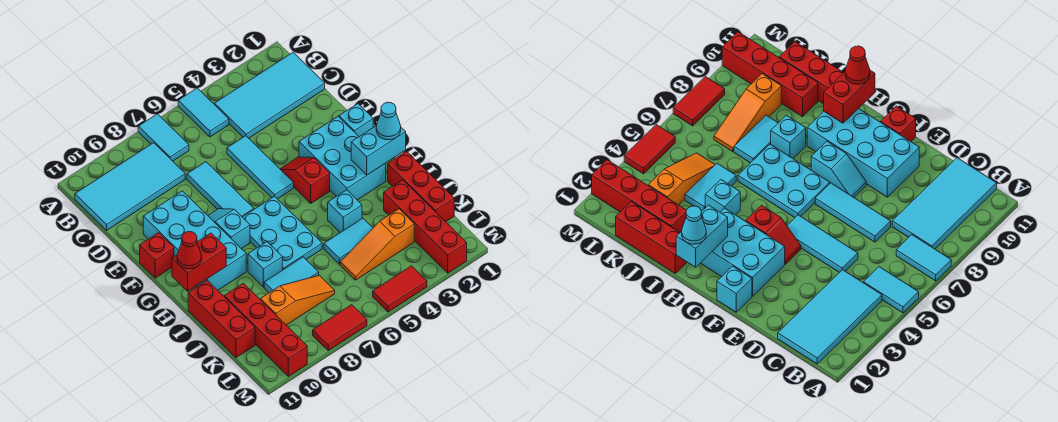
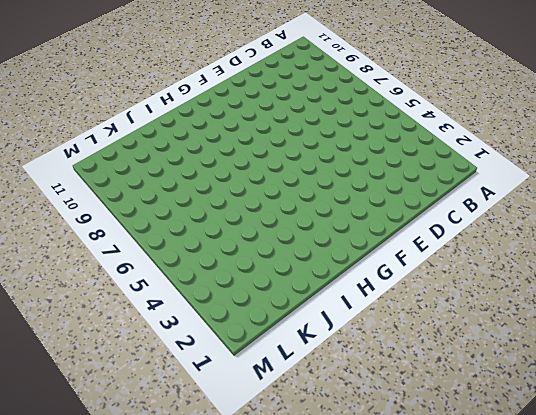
none -> cyan 1x2 tile [178,88,229,137]
none -> cyan 1x2 tile [138,114,189,161]
none -> cyan 2x4 tile [214,52,325,138]

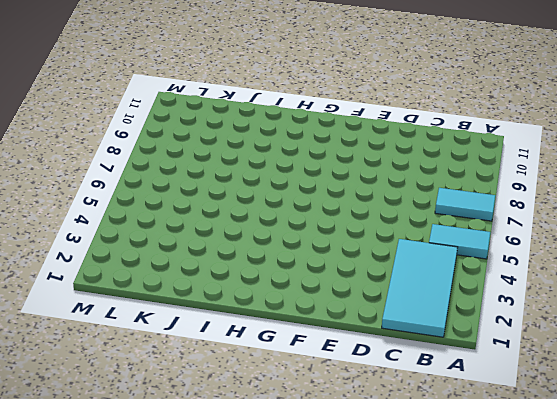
none -> cyan 2x4 tile [75,143,185,230]
none -> cyan 1x3 tile [227,136,294,199]
none -> cyan 1x3 tile [187,162,254,217]

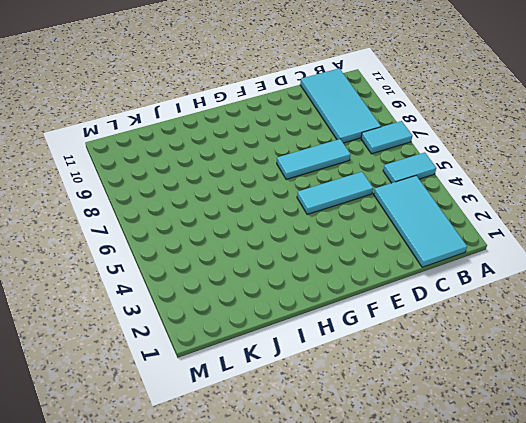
none -> cyan 2x4 brick [143,191,246,290]
none -> cyan 1x1 brick [339,104,373,137]
none -> cyan 2x3 brick [299,117,386,200]

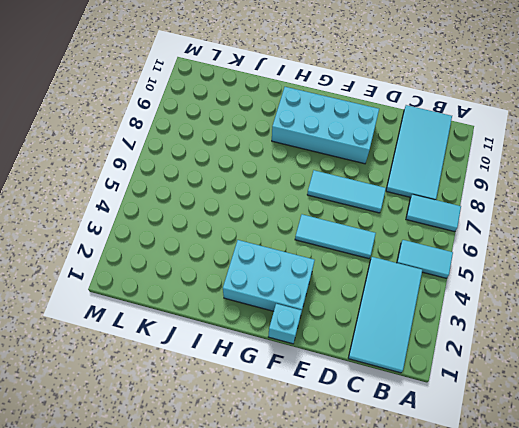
none -> red 1x2 slope [280,157,330,203]
none -> cyan 1x2 slope [208,209,250,249]
none -> red 1x1 brick [140,233,174,278]

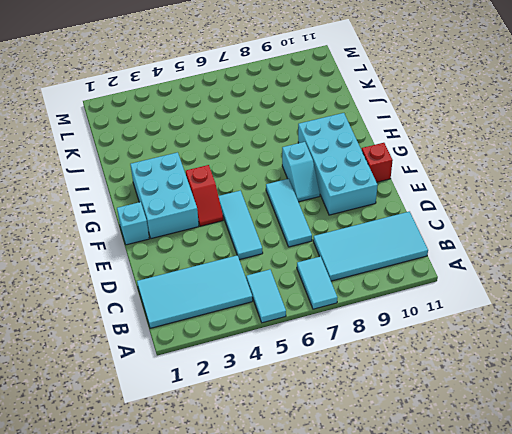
none -> cyan 2x3 plate [243,196,322,270]
none -> red 1x3 brick [388,151,454,222]
none -> cyan 1x1 brick [328,190,362,233]

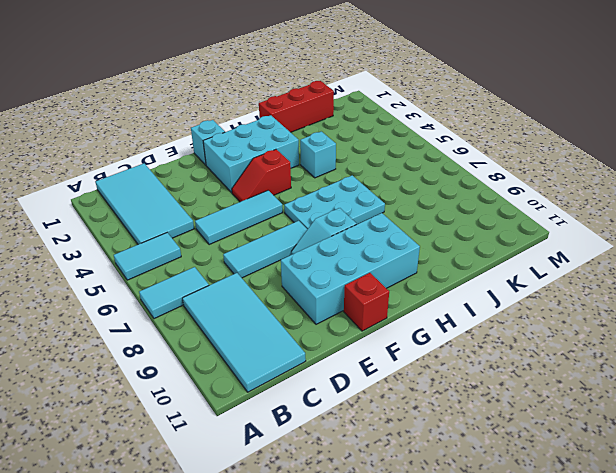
none -> cyan 1x1 brick [248,242,282,287]
none -> red 1x3 brick [188,280,255,358]
none -> red 1x4 brick [384,180,467,273]

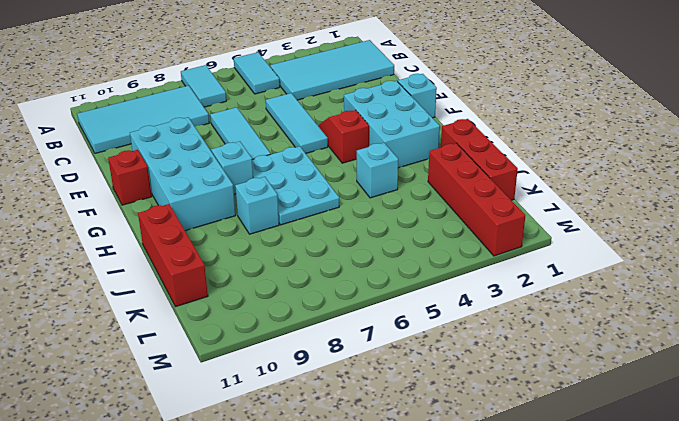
none -> cyan 1x2 tile [324,218,373,264]
none -> cyan 1x2 tile [264,257,319,293]
none -> red 1x4 brick [224,283,307,376]

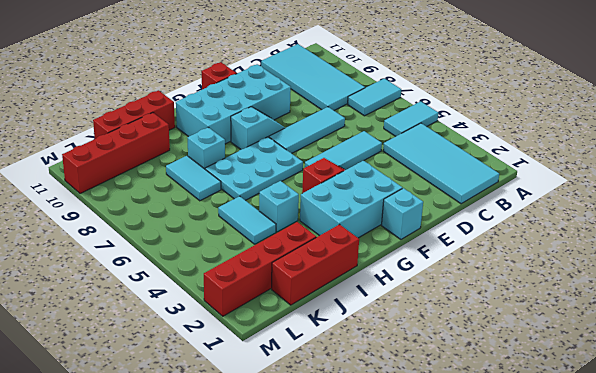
none -> orange 1x3 slope [340,209,414,280]
none -> orange 1x3 slope [261,275,335,325]
none -> red 1x2 tile [373,266,427,312]

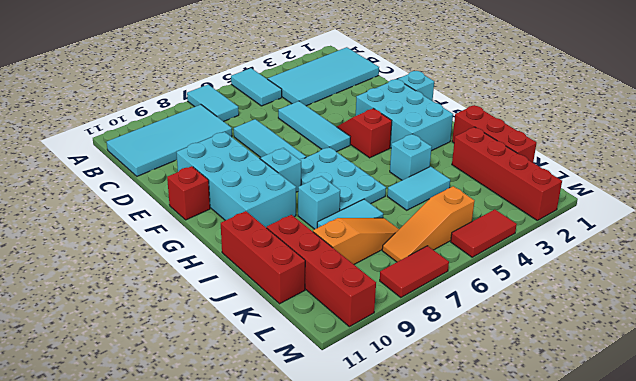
orange 1x3 slope [382,186,474,262] -> orange 1x3 slope moved to [340,209,414,280]
none -> cyan 1x2 brick [351,126,406,175]
none -> red 1x2 brick [172,233,226,291]
none -> cyan 1x1 cone [376,102,401,140]

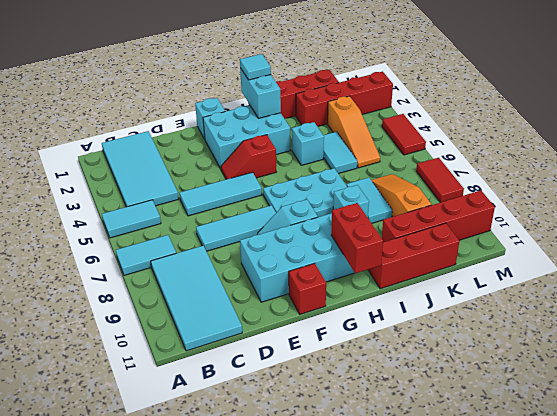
cyan 1x1 tile [240,54,271,80] -> cyan 1x1 cone [376,102,401,140]
none -> red 1x1 cone [177,232,202,269]

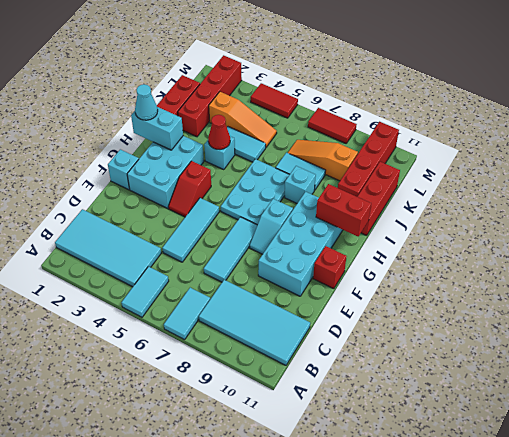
red 1x1 cone [208,115,230,150] -> red 1x1 cone moved to [177,232,202,269]

